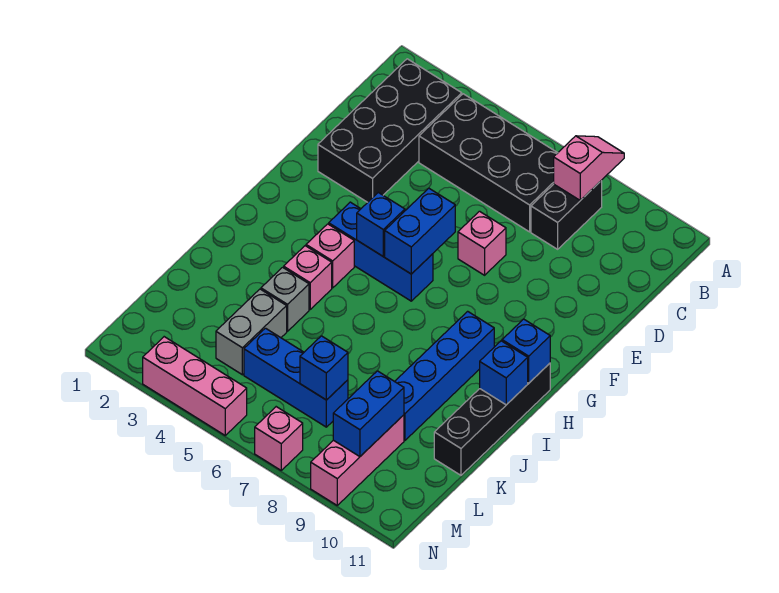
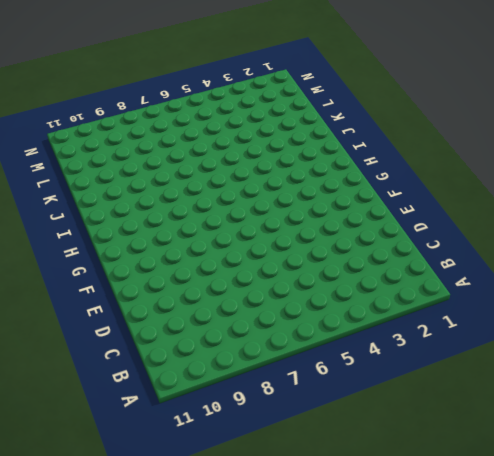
none -> black 2x4 brick [318,59,462,202]
none -> black 2x4 brick [419,94,557,232]
none -> black 1x2 brick [531,180,602,249]

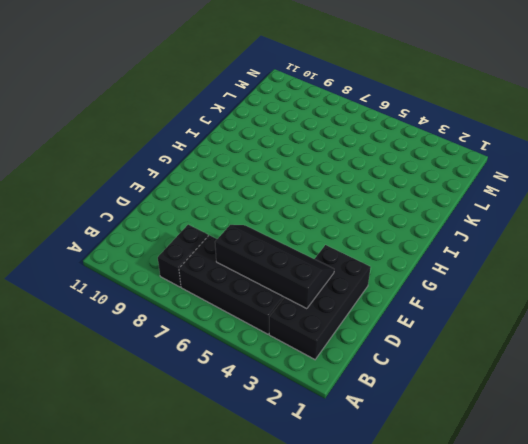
black 2x4 slope [215,225,334,309] -> none
none -> pink 1x1 brick [458,211,506,275]
none -> blue 1x3 brick [329,202,433,301]
none -> pink 1x1 brick [306,224,354,288]

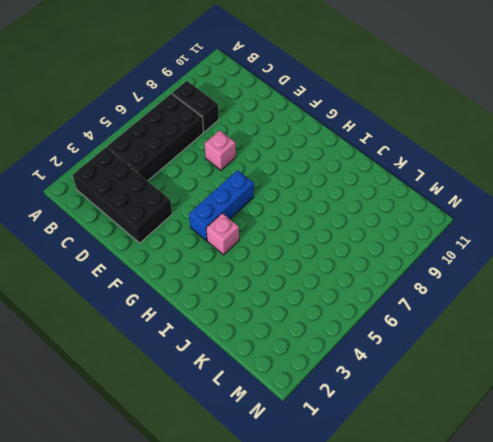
none -> blue 1x4 brick [395,311,494,440]
none -> black 1x4 brick [434,363,550,475]
none -> pink 1x1 brick [284,246,332,309]

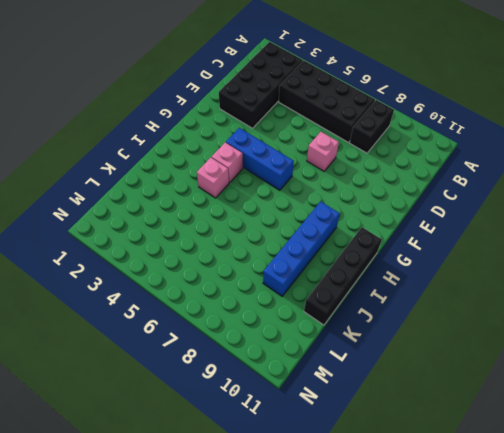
none -> grey 1x1 brick [261,267,309,331]
none -> grey 1x2 brick [216,289,287,375]
none -> blue 1x3 brick [244,328,348,427]

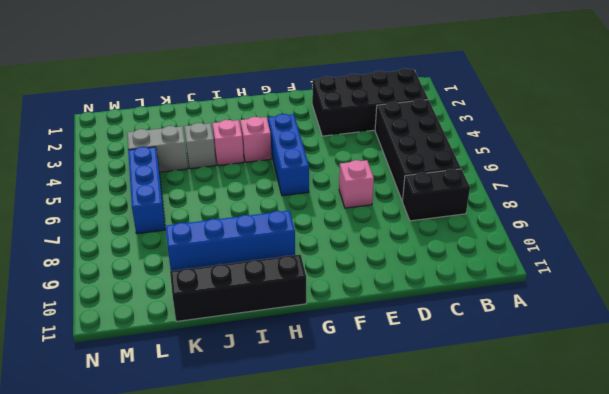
none -> pink 1x3 brick [311,415,404,505]
none -> pink 1x3 brick [143,337,247,435]
none -> pink 1x1 brick [255,407,303,470]

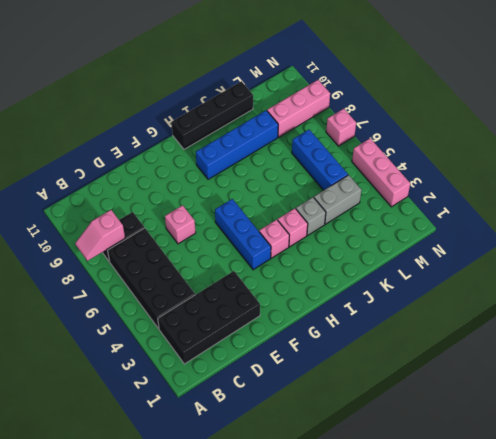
none -> blue 1x2 brick [385,188,455,274]
none -> blue 1x1 brick [357,193,405,257]
none -> blue 1x1 brick [502,319,550,383]

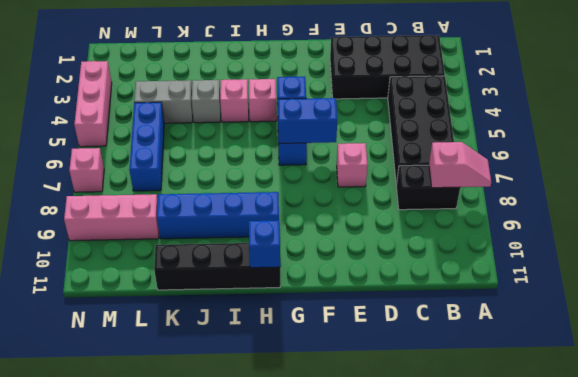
none -> blue 1x1 brick [480,341,528,405]
none -> blue 1x1 brick [300,336,348,400]
none -> blue 1x2 brick [333,371,404,457]

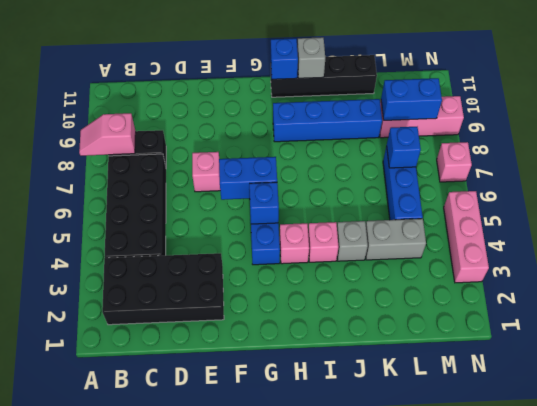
grey 1x1 brick [297,37,325,78] -> blue 1x1 brick [480,341,528,405]

